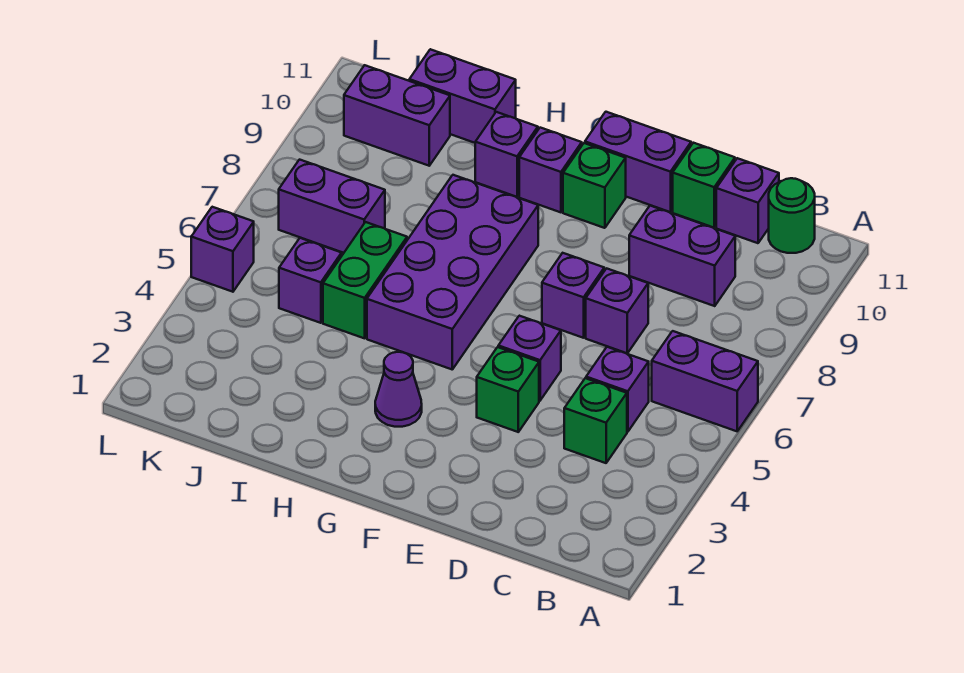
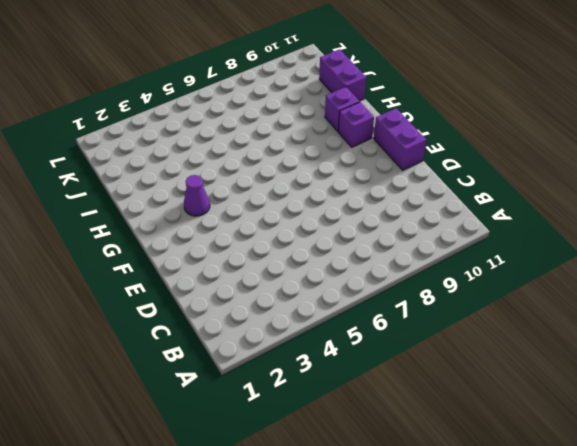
none -> purple 1x2 brick [652,331,758,431]
none -> green 1x1 round brick [769,178,815,253]
none -> green 1x1 brick [564,378,627,463]

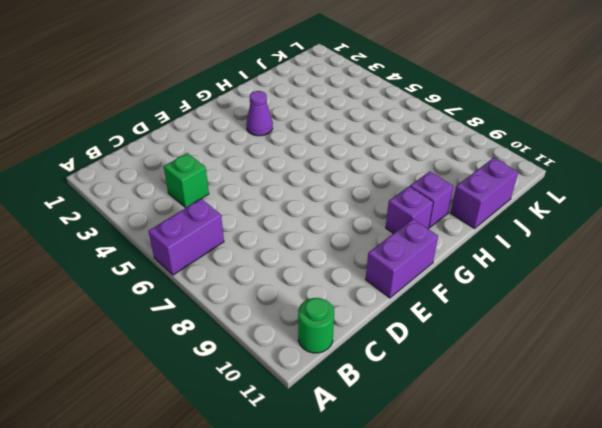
none -> purple 1x1 brick [586,347,649,432]
none -> purple 1x2 brick [629,206,735,306]
none -> purple 1x1 brick [716,158,779,243]

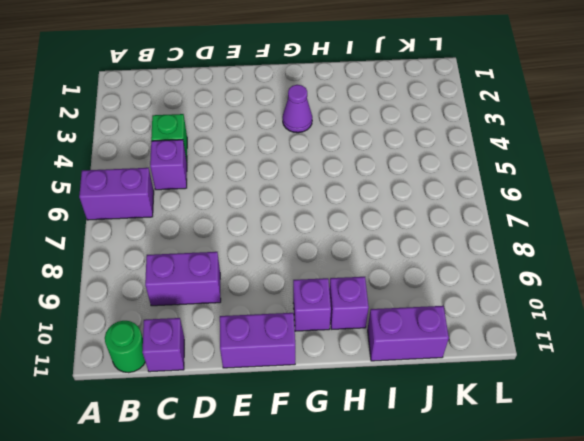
none -> purple 1x1 brick [586,268,648,353]
none -> green 1x1 brick [673,143,735,228]
none -> green 1x1 brick [477,347,539,432]

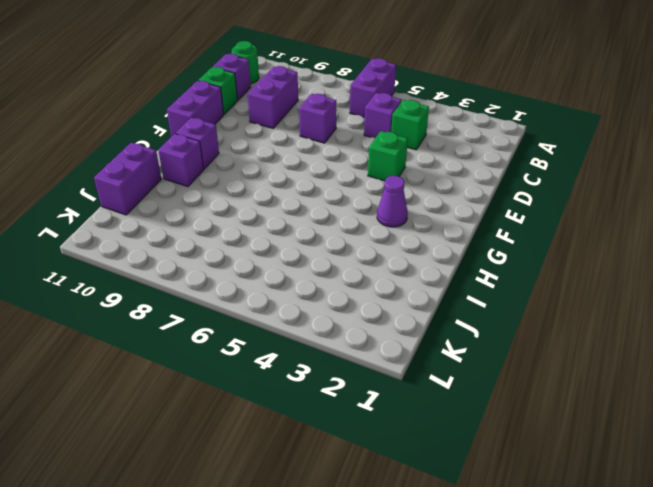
none -> purple 1x1 brick [498,316,561,401]
none -> purple 1x1 brick [542,253,604,338]
none -> green 1x1 brick [563,143,626,228]

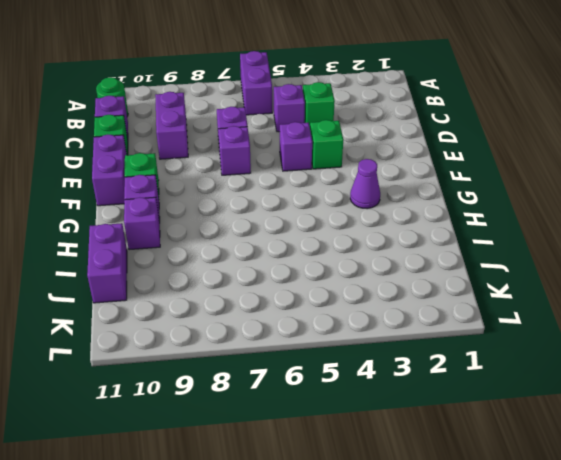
none -> purple 2x4 brick [367,175,538,369]
none -> green 1x2 brick [323,222,407,338]
none -> purple 1x1 brick [279,238,342,323]

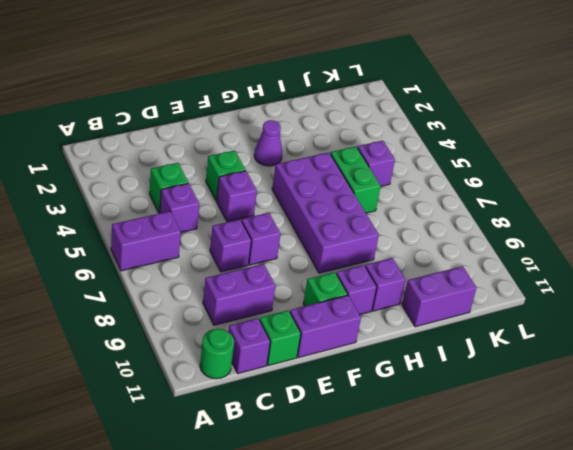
none -> purple 1x2 brick [279,160,385,253]
none -> purple 1x2 brick [344,65,450,166]
none -> purple 1x1 brick [191,207,254,292]

